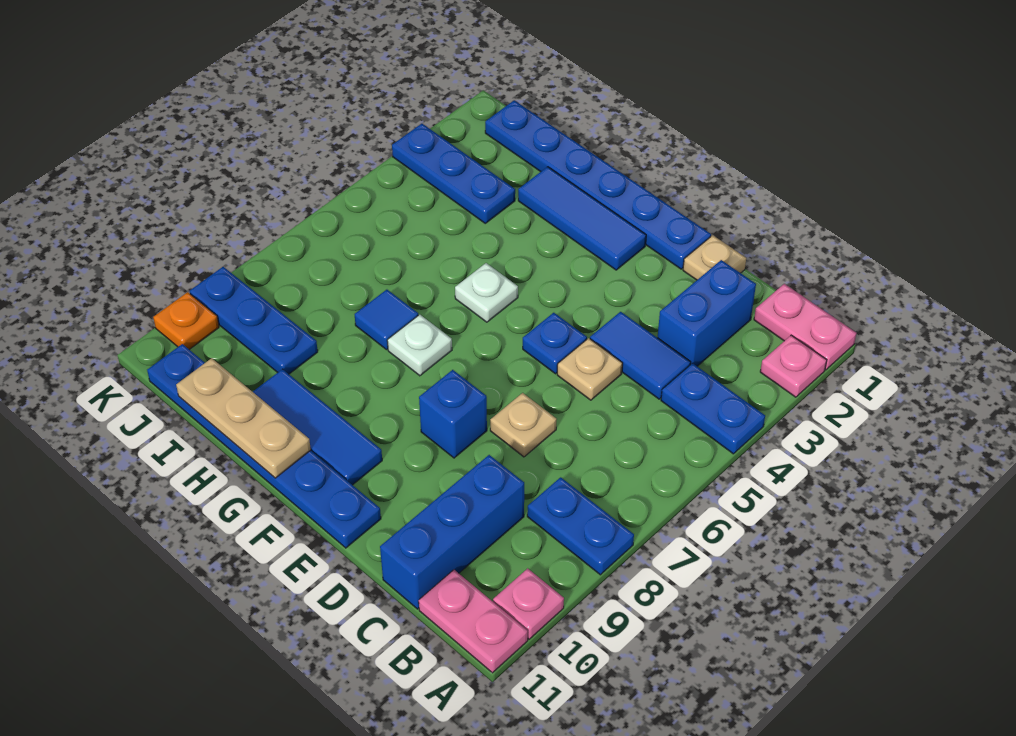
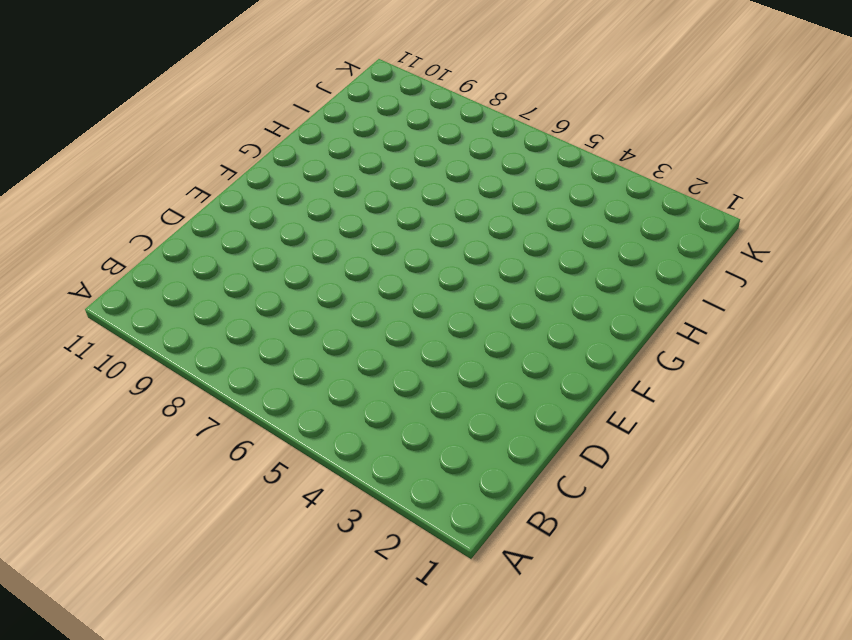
none -> pink 1x2 plate [754,284,857,370]
none -> pink 1x1 plate [760,335,827,397]
none -> blue 1x2 plate [661,363,765,454]

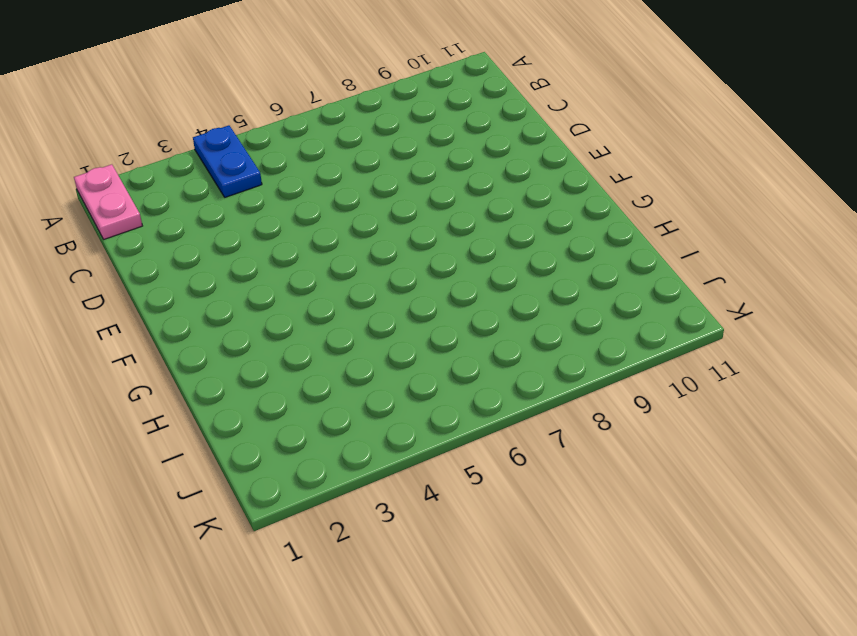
none -> pink 1x1 plate [760,335,827,397]
none -> blue 1x2 plate [527,477,634,575]
none -> pink 1x1 plate [493,568,564,639]

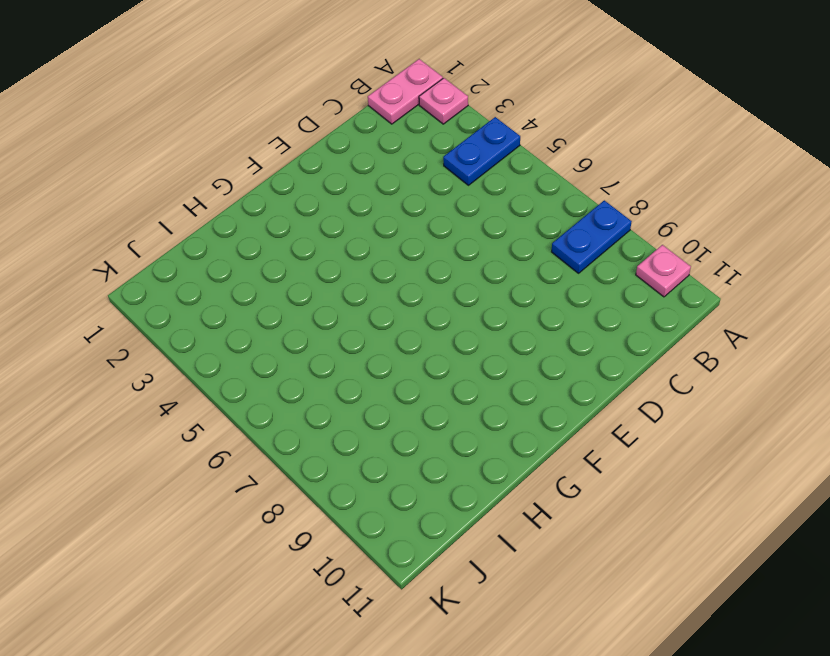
none -> pink 1x2 plate [419,570,528,673]
none -> blue 1x2 brick [658,260,756,366]
none -> blue 1x2 tile [590,312,691,399]

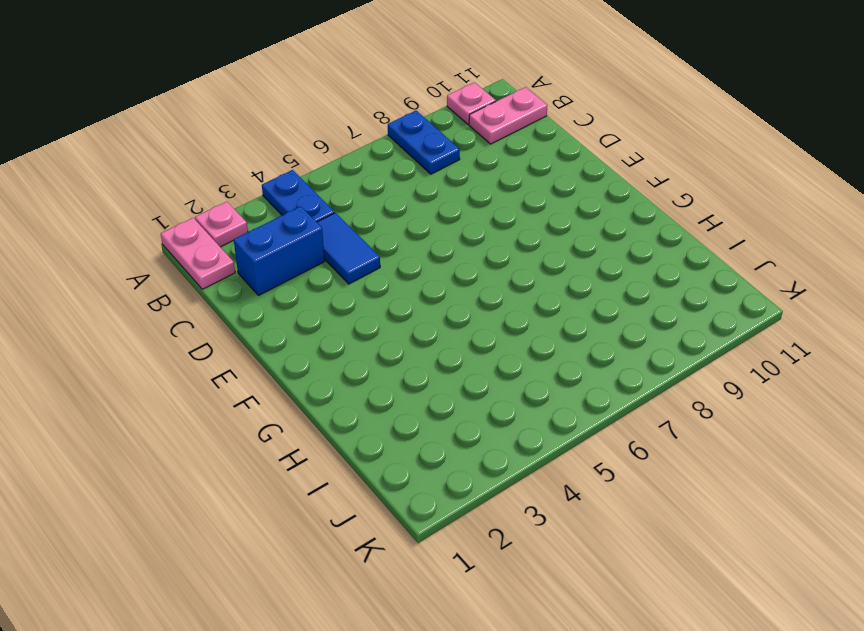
pink 1x2 plate [469,87,547,144] -> pink 1x2 plate turned to [419,570,528,673]
none -> blue 1x3 brick [380,455,524,609]
none -> tan 1x1 plate [683,235,746,280]
none -> tan 1x1 plate [557,338,622,400]

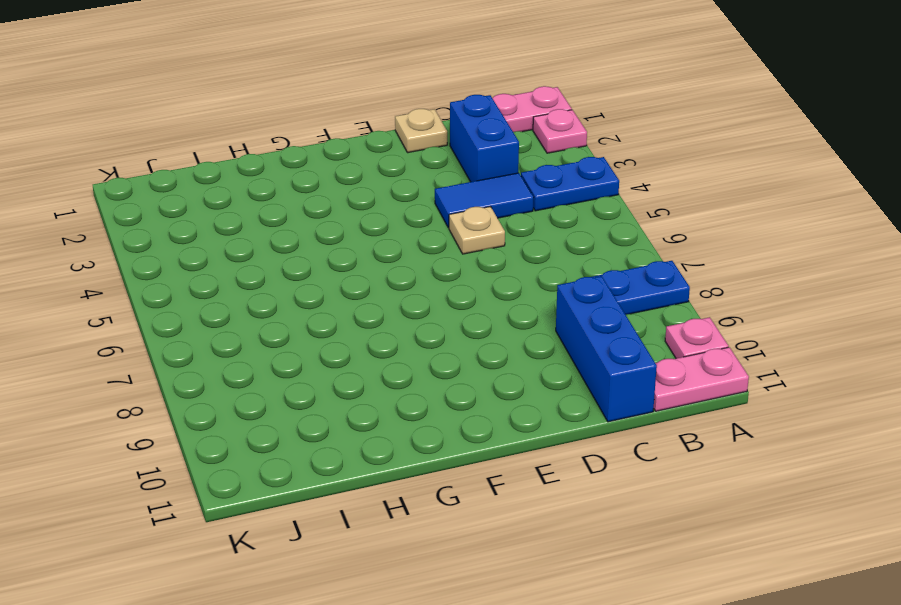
none -> tan 1x1 plate [490,393,557,457]
none -> blue 1x6 plate [485,100,711,269]
none -> blue 1x1 plate [523,313,587,374]

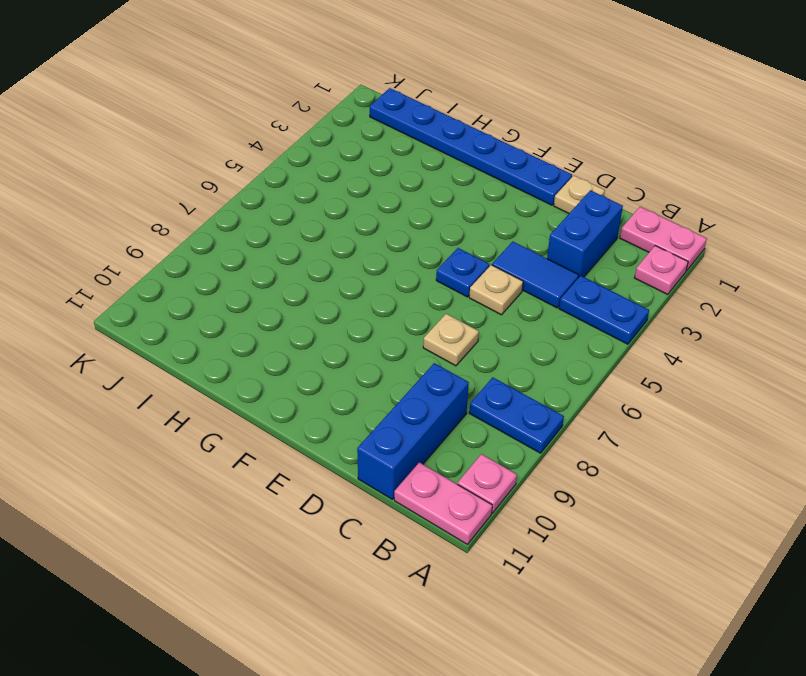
none -> blue 1x1 brick [419,370,487,458]
none -> blue 1x6 plate [147,344,381,548]
none -> blue 1x3 tile [518,167,646,270]

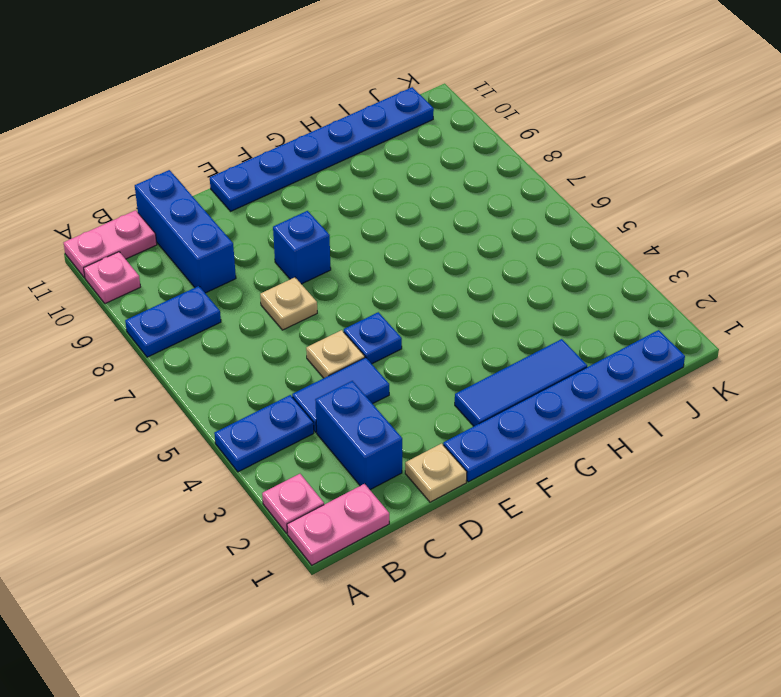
none -> blue 1x3 tile [253,369,382,485]
none -> white 1x1 plate [455,263,518,322]
none -> white 1x1 plate [387,315,452,376]

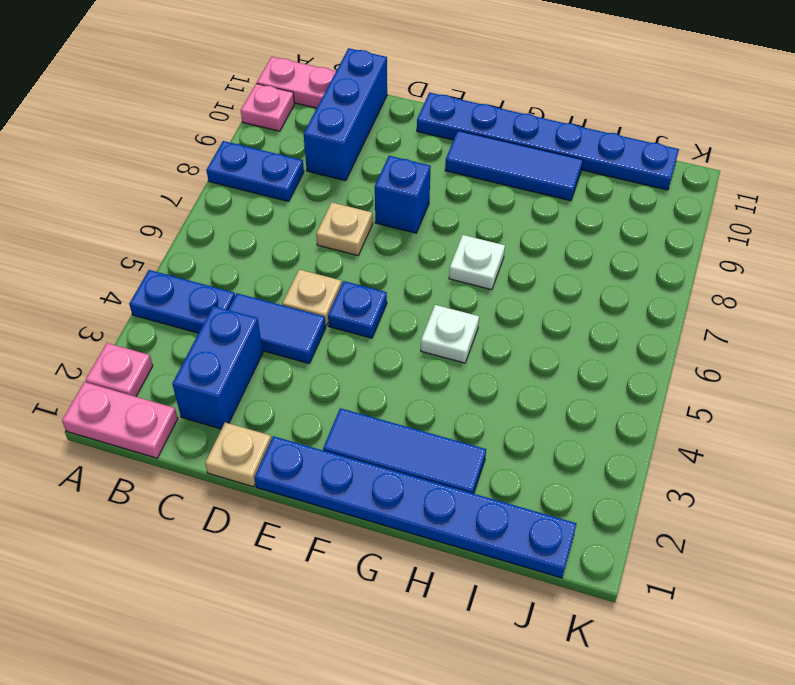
none -> blue 1x1 tile [355,290,418,350]
none -> blue 1x3 plate [392,124,515,223]
none -> blue 1x3 plate [189,267,318,374]

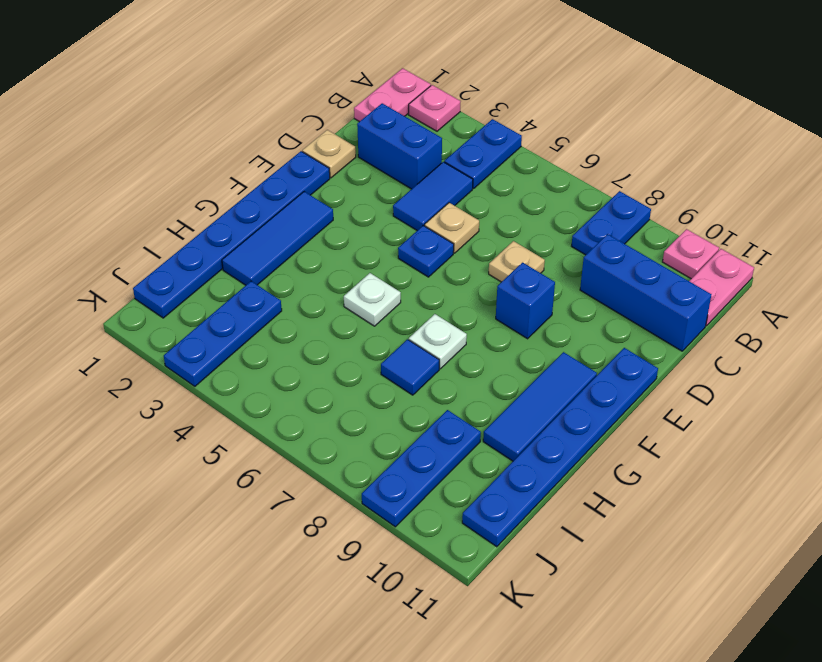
none -> orange 1x1 plate [153,292,219,350]
none -> tan 1x3 plate [176,358,311,478]

